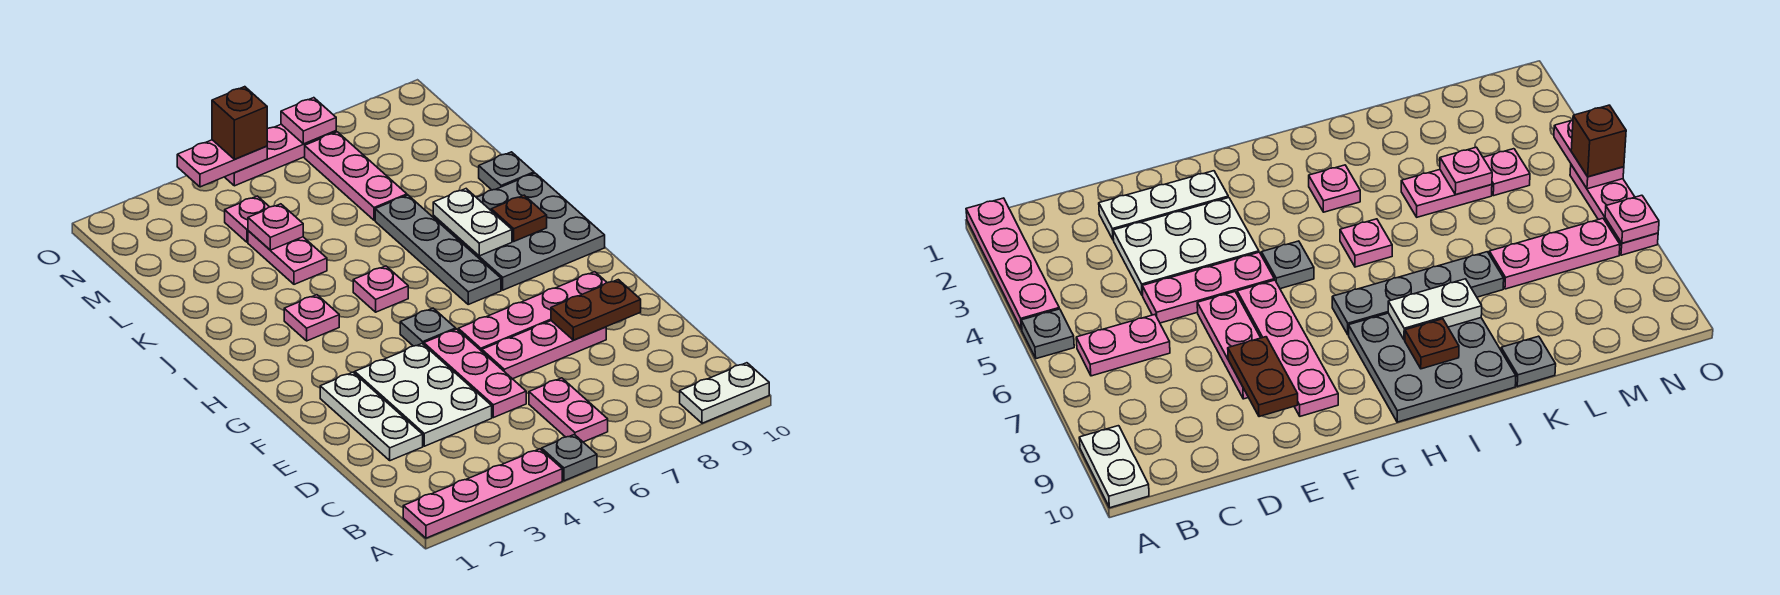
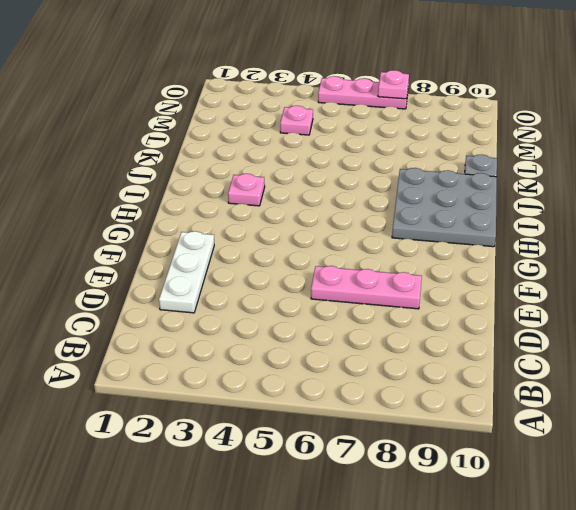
none -> pink 1x4 plate [403,449,562,538]
none -> grey 1x1 plate [542,434,597,481]
none -> white 1x2 plate [680,363,769,423]

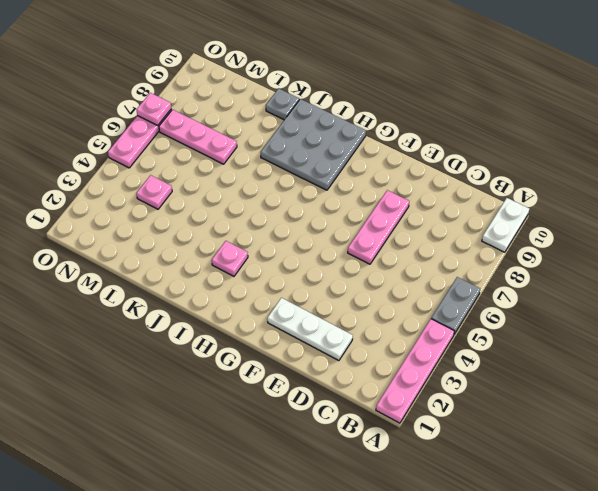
grey 1x2 plate [431,277,480,334] -> grey 1x1 plate [542,434,597,481]
none -> pink 1x2 plate [529,378,608,442]
none -> white 2x3 plate [355,344,492,446]
none -> pink 1x3 plate [424,329,526,418]

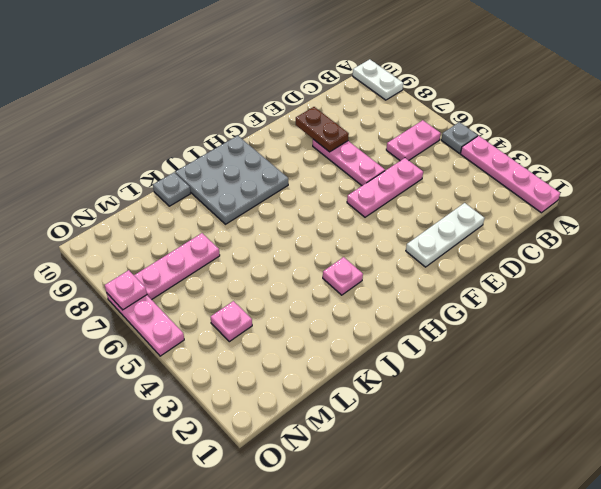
none -> white 2x3 plate [355,344,492,446]
none -> pink 1x4 plate [458,272,607,351]
none -> grey 1x1 plate [400,308,456,346]

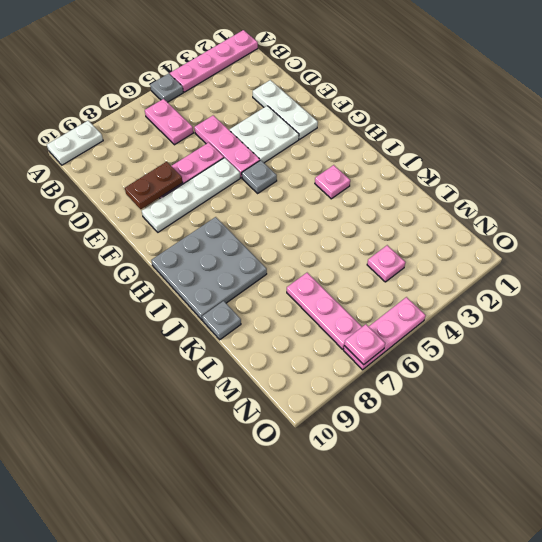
white 2x2 plate [230,106,299,163] -> white 2x3 plate [355,344,492,446]
white 1x4 plate [142,158,240,232] -> pink 1x4 plate [458,272,607,351]
none -> grey 1x4 plate [375,195,501,304]
none -> pink 1x1 plate [353,266,408,312]
none -> pink 1x2 plate [248,231,327,284]

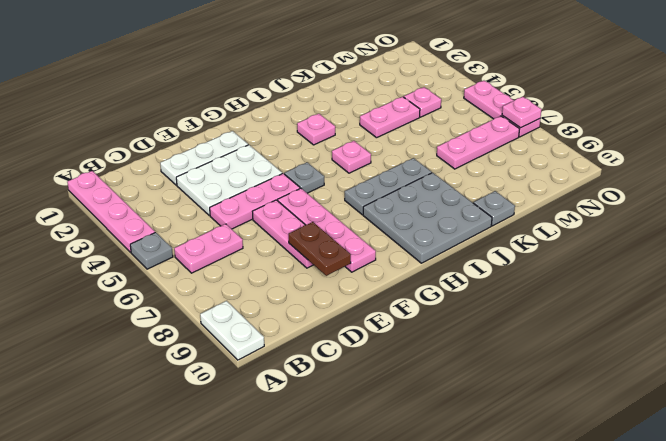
grey 1x3 plate [345,158,432,215] -> grey 1x4 plate [375,195,501,304]
none -> white 1x2 plate [433,189,512,256]
none -> brown 1x1 plate [491,195,547,241]
none -> pink 1x1 plate [248,204,303,250]

